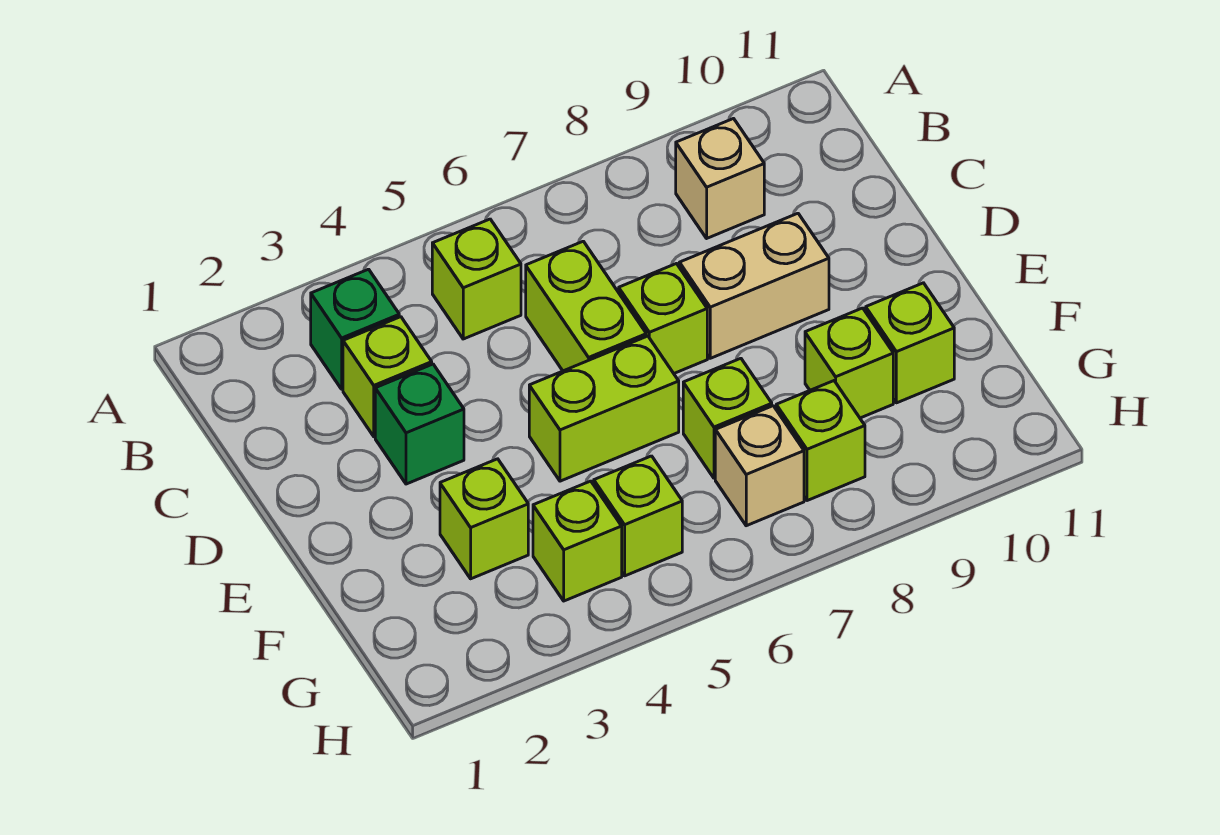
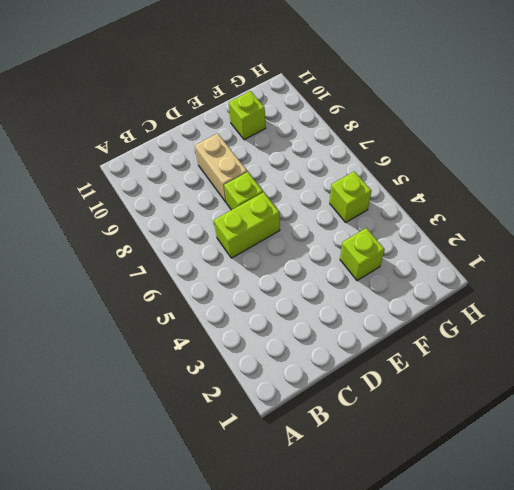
none -> green 1x1 brick [311,269,399,389]
none -> lime 1x1 brick [432,219,521,339]
none -> tan 1x1 brick [676,119,764,238]

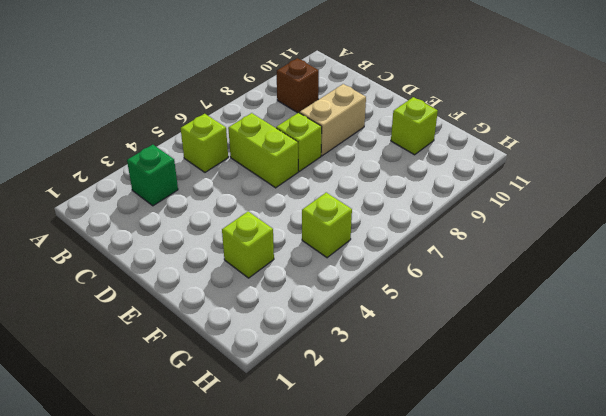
brown 1x1 brick [277,58,319,113] -> tan 1x1 brick [676,119,764,238]
none -> lime 1x1 brick [343,317,432,437]
none -> green 1x1 brick [375,364,464,484]
none -> lime 1x2 brick [529,336,679,481]

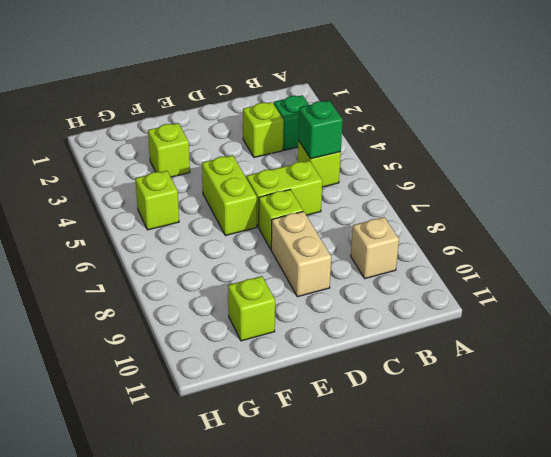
green 1x1 brick [298,101,343,159] -> green 1x1 brick moved to [375,364,464,484]
none -> lime 1x1 brick [683,358,772,478]
none -> lime 1x1 brick [805,308,893,418]
none -> lime 1x1 brick [533,481,622,601]

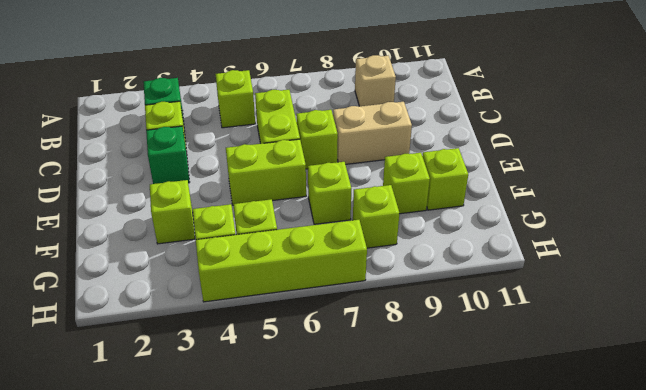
lime 1x4 brick [196,220,367,302] -> none
none -> tan 1x1 brick [715,406,804,526]

